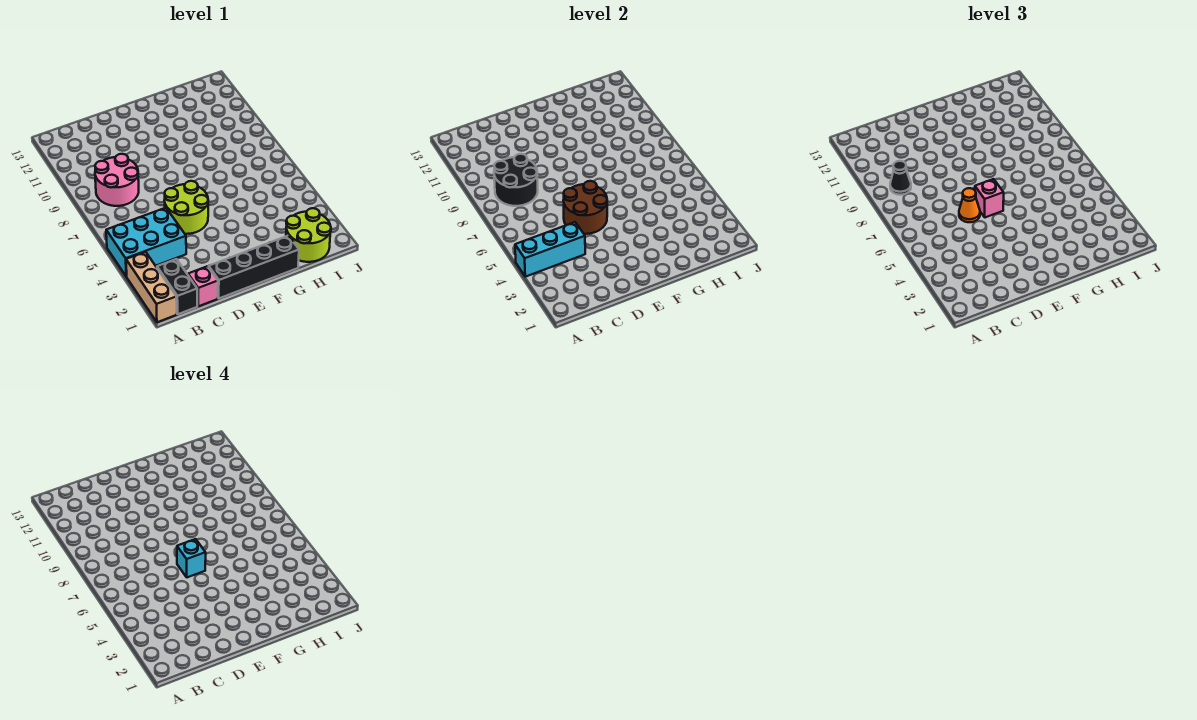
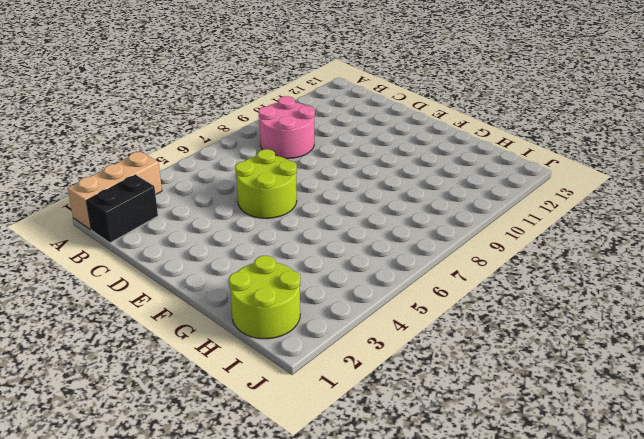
none -> cyan 2x3 brick [106,208,186,276]
none -> pink 1x1 brick [188,266,218,306]
none -> black 1x4 brick [209,236,299,298]

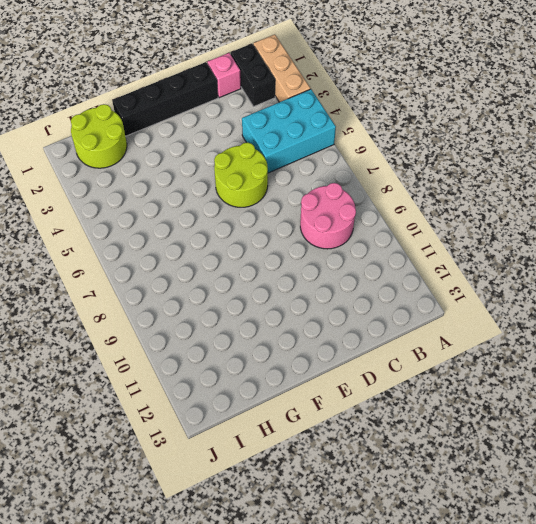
none -> cyan 1x3 brick [515,222,585,277]
none -> black 2x2 round brick [494,154,538,206]
none -> brown 2x2 round brick [563,181,607,234]

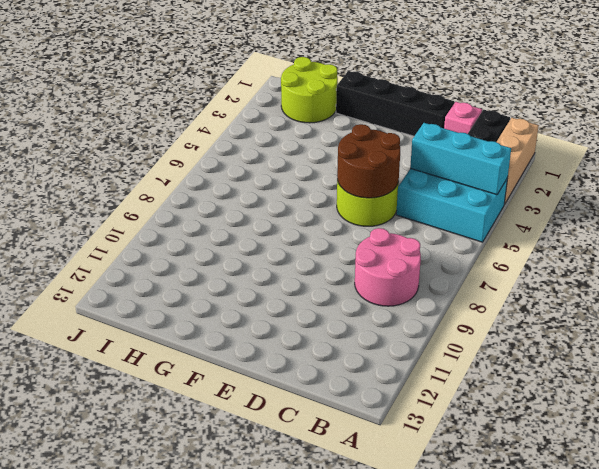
none -> black 2x2 round brick [494,154,538,206]
none -> black 1x1 cone [890,161,911,195]
none -> orange 1x1 cone [959,188,980,222]

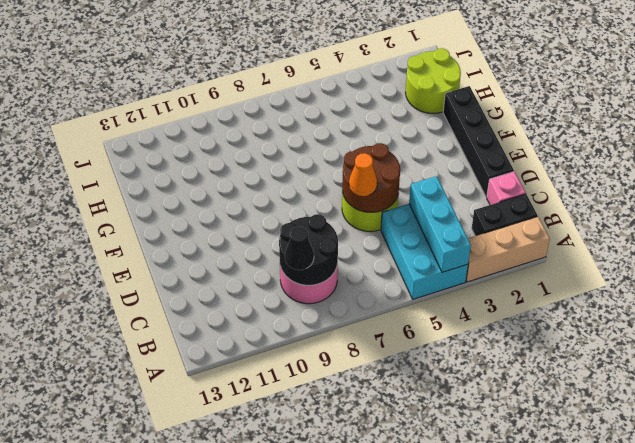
none -> pink 1x1 brick [975,179,1004,217]
none -> cyan 1x1 brick [177,539,206,577]

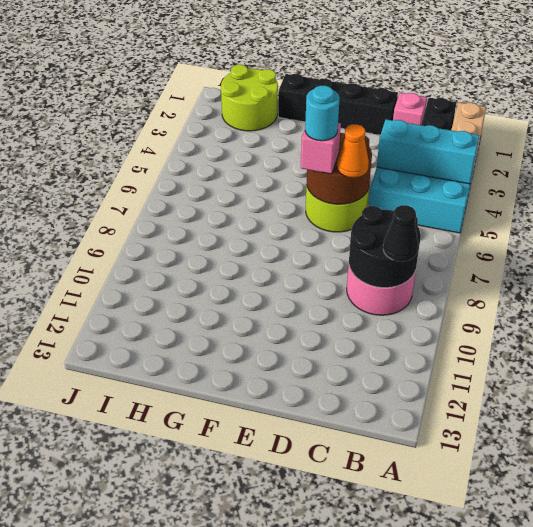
cyan 1x1 round brick [305,86,340,141] -> cyan 1x1 brick [177,539,206,577]

